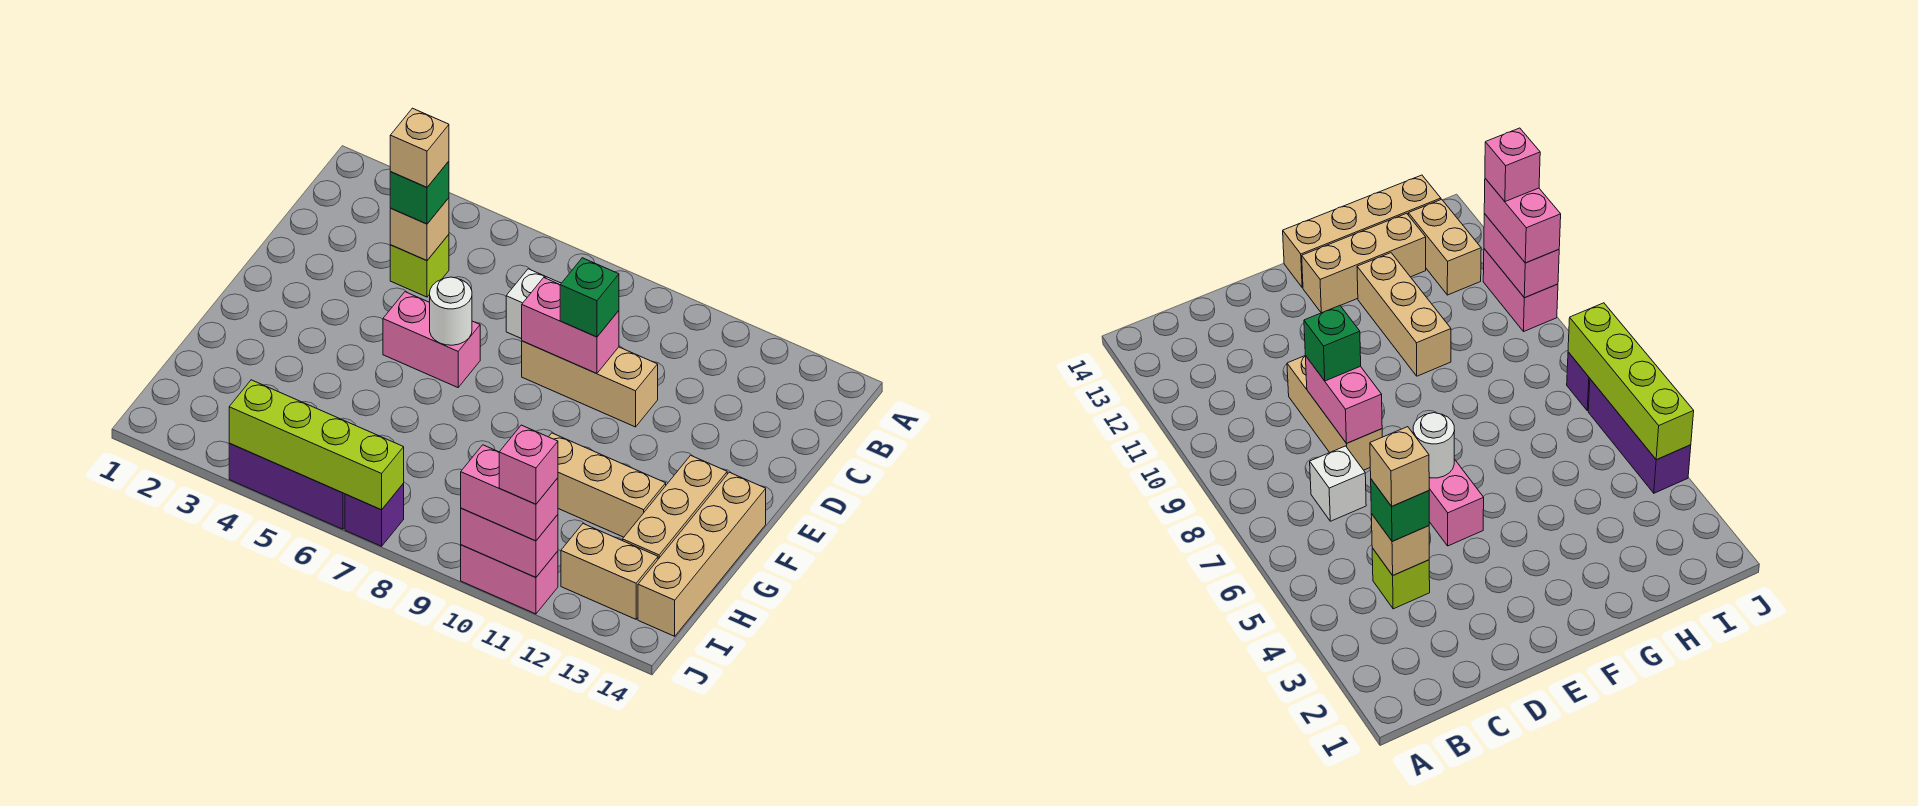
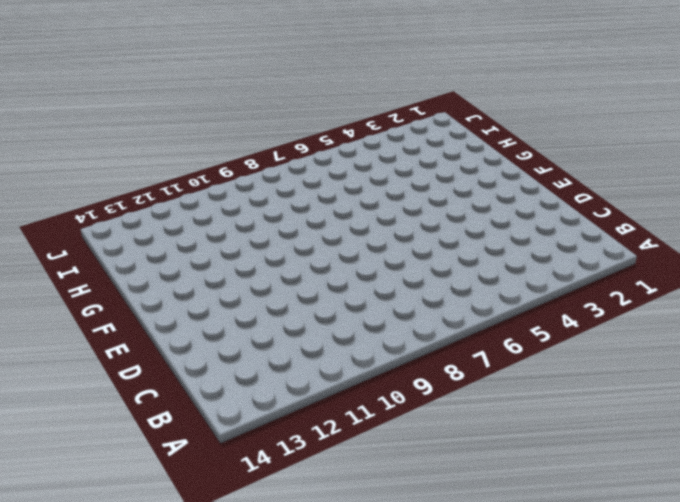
none -> lime 1x1 brick [390,235,449,297]
none -> white 1x1 brick [506,269,561,339]
none -> tan 1x3 brick [522,341,658,427]

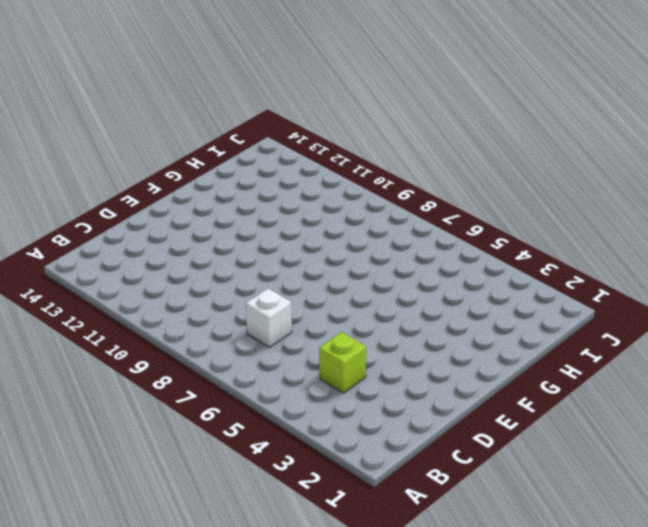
none -> tan 1x3 brick [522,341,658,427]
none -> pink 1x2 brick [383,292,480,387]
none -> tan 1x3 brick [623,455,727,559]

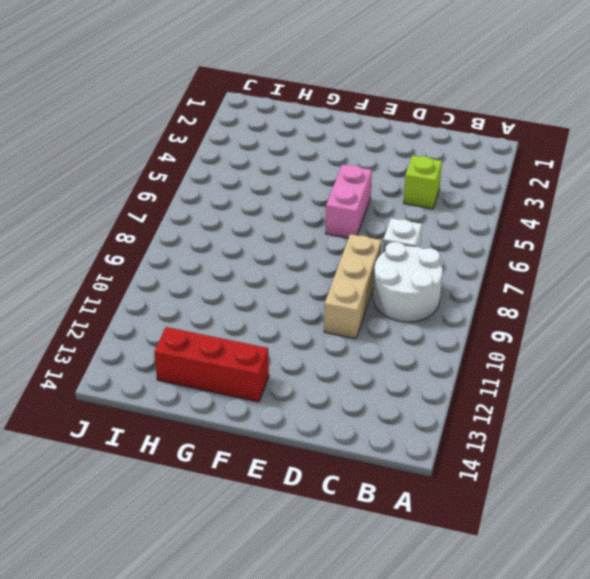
white 2x2 round brick [373,242,443,322] -> none
red 1x3 brick [154,327,269,402] -> tan 1x3 brick [623,455,727,559]
none -> tan 1x4 brick [638,472,766,636]
none -> tan 1x3 brick [549,433,666,537]
none -> tan 1x2 brick [561,524,658,619]

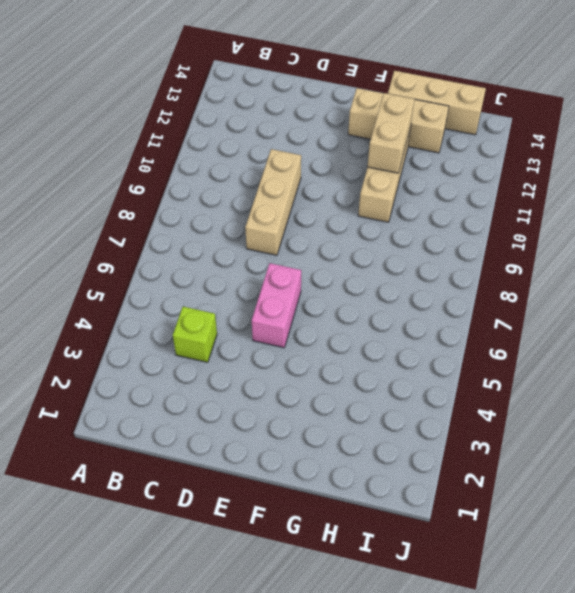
tan 1x2 brick [368,93,414,173] -> tan 1x2 brick moved to [561,524,658,619]
tan 1x3 brick [388,71,486,135] -> tan 1x4 brick [638,472,766,636]
none -> white 1x1 brick [506,269,561,339]
none -> purple 1x3 brick [229,443,345,529]
none -> purple 1x1 brick [345,484,404,546]

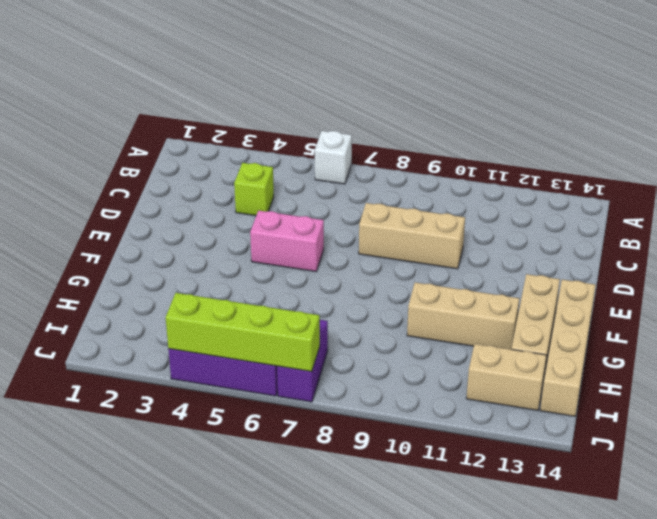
white 1x1 brick [315,131,352,184] -> white 1x1 brick moved to [506,269,561,339]
purple 1x2 brick [277,320,328,402] -> purple 1x1 brick [345,484,404,546]
none -> pink 1x2 brick [461,545,558,614]
none -> tan 1x1 brick [390,198,449,261]
none -> pink 1x2 brick [522,278,619,374]

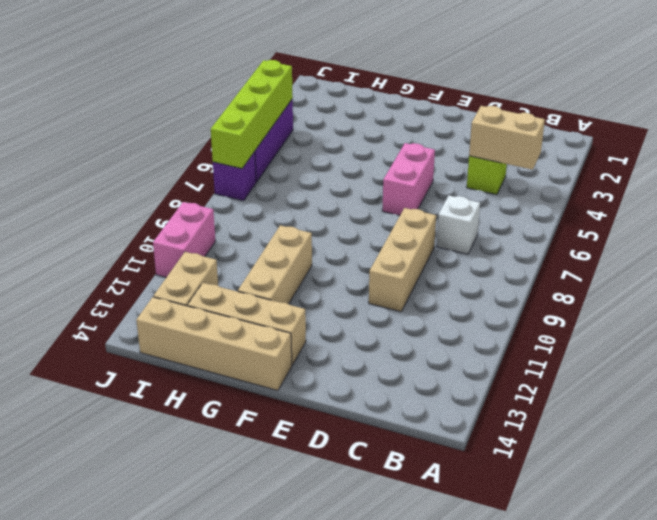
tan 1x2 brick [469,106,545,170] -> tan 1x1 brick [390,198,449,261]
none -> pink 1x2 brick [522,278,619,374]
none -> white 1x1 round brick [430,277,472,345]
none -> pink 1x2 brick [461,508,558,577]

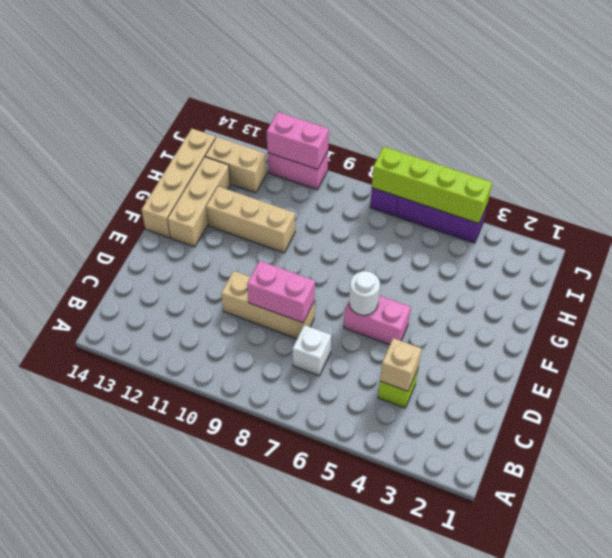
none -> green 1x1 brick [390,161,449,224]
none -> green 1x1 brick [560,258,619,337]
none -> pink 1x2 brick [461,445,558,541]

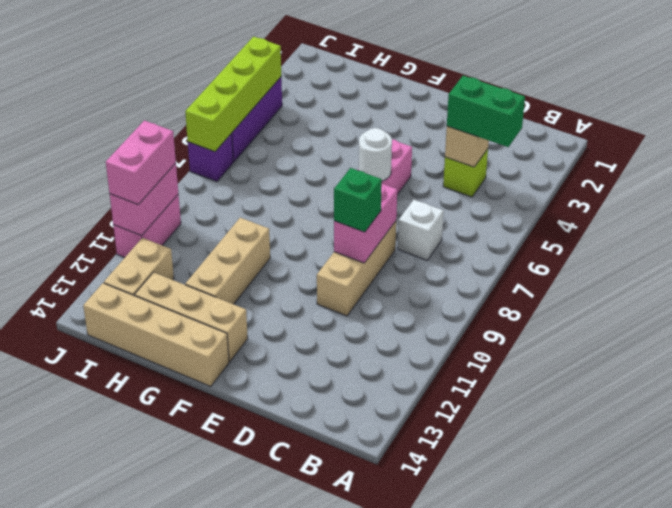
green 1x2 brick [447,76,525,147] -> green 1x1 brick [390,161,449,224]
none -> tan 1x1 brick [390,108,449,187]
none -> pink 1x1 brick [499,425,558,504]

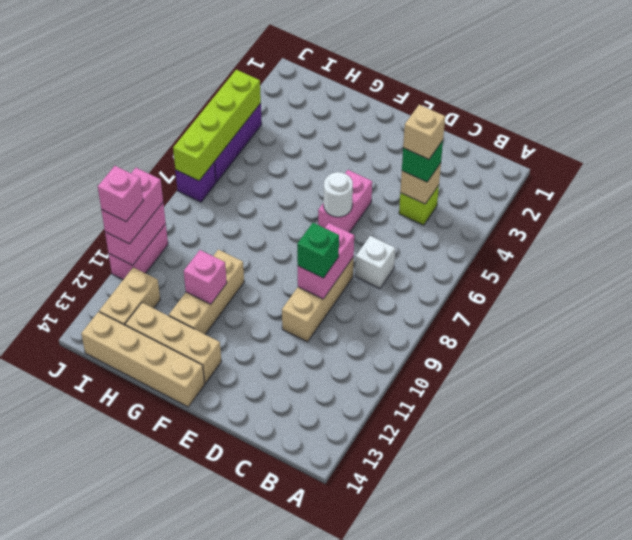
pink 1x1 brick [184,250,227,304] -> none

